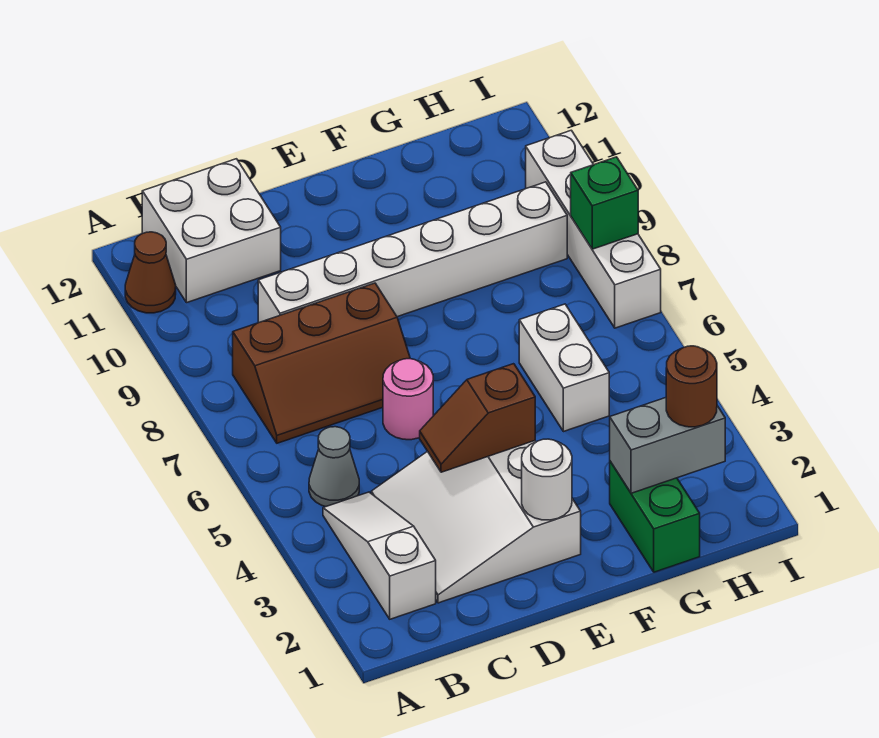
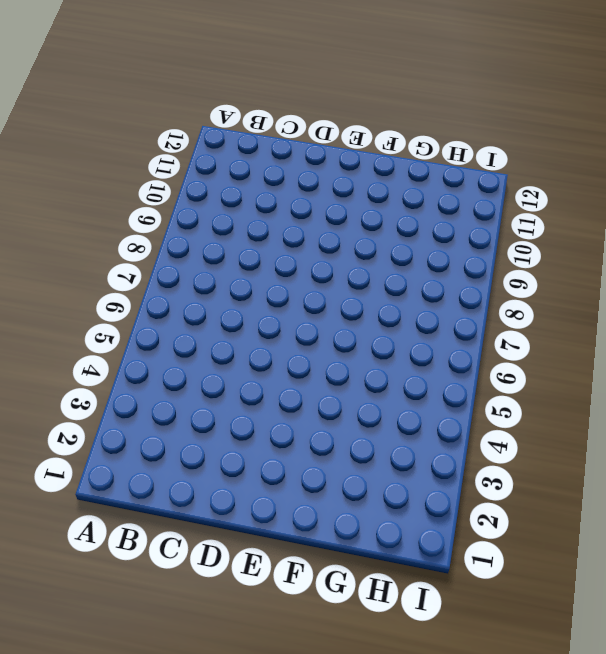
none -> brown 1x1 cone [125,232,176,313]
none -> white 1x3 slope [323,492,436,619]
none -> grey 1x1 cone [309,427,359,507]

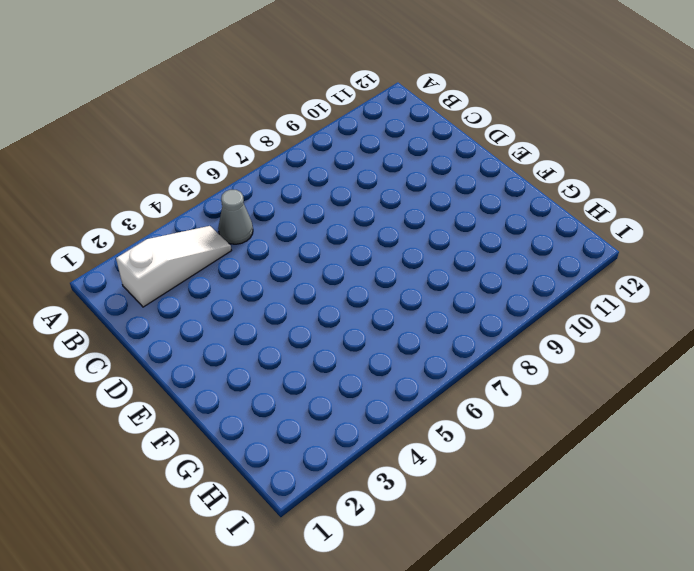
none -> brown 1x1 cone [125,232,176,313]
none -> brown 2x3 slope [233,283,410,443]
none -> white 2x2 brick [142,159,281,303]

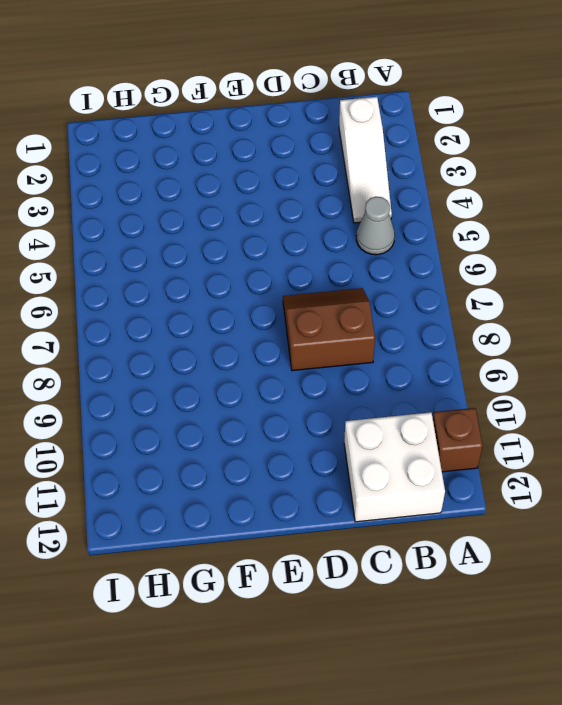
brown 1x1 brick [433,408,483,472] -> brown 1x1 cone [125,232,176,313]
brown 2x2 slope [283,288,375,371] -> brown 2x3 slope [233,283,410,443]
none -> white 3x3 slope [371,441,581,603]
none -> white 1x6 brick [258,182,567,323]
none -> pink 1x1 round brick [383,359,433,440]

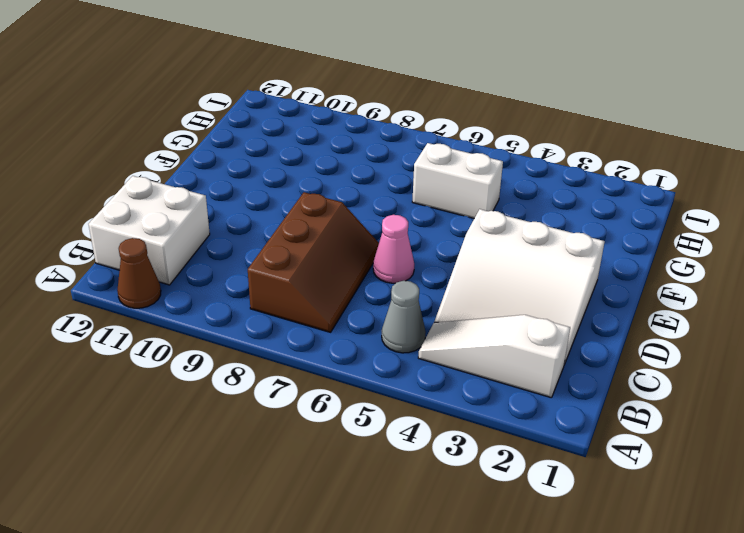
pink 1x1 cone [373,215,414,283] -> pink 1x1 round brick [383,359,433,440]
none -> white 1x6 brick [258,182,567,323]
none -> green 1x2 brick [610,461,700,572]
none -> white 1x4 brick [526,130,661,328]

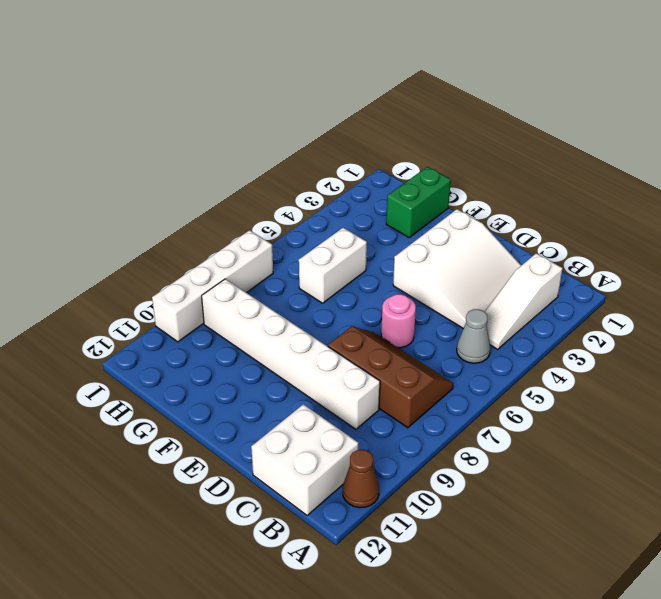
none -> brown 1x2 slope [420,364,535,472]
none -> white 1x1 round brick [522,439,572,520]
none -> grey 1x2 brick [610,398,725,493]

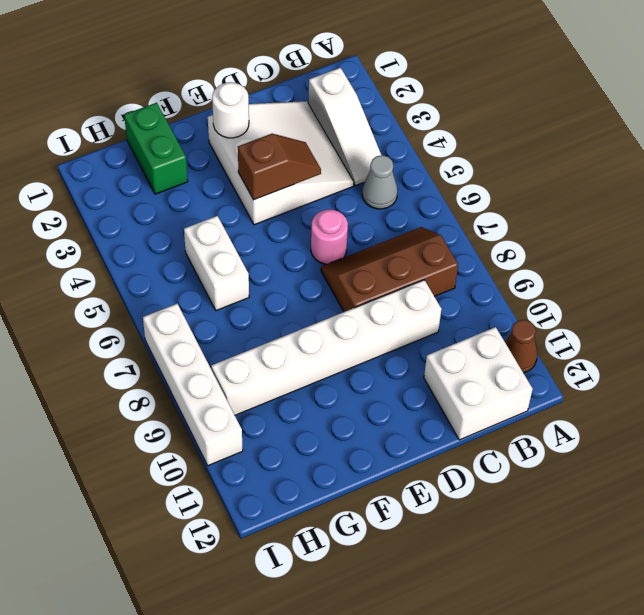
none -> grey 1x2 brick [610,398,725,493]
none -> green 1x1 brick [571,157,638,249]
none -> brown 1x1 round brick [666,346,717,427]

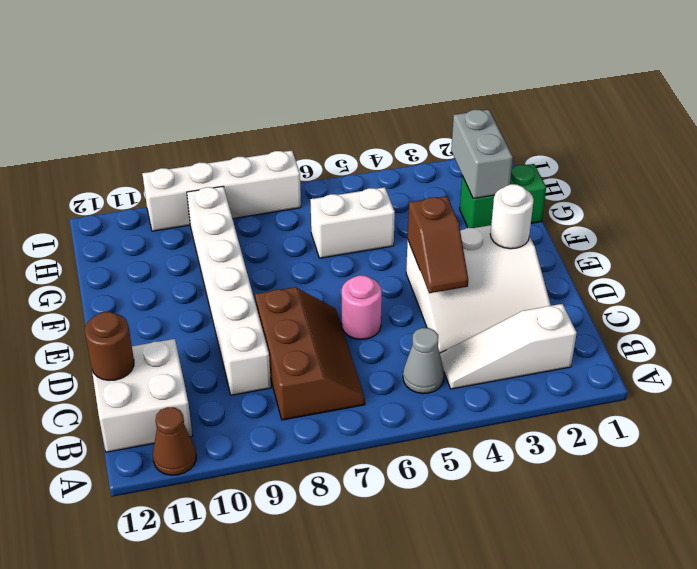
brown 1x1 round brick [85,312,134,380] -> brown 1x1 round brick moved to [666,346,717,427]
none -> green 1x1 brick [571,157,638,249]

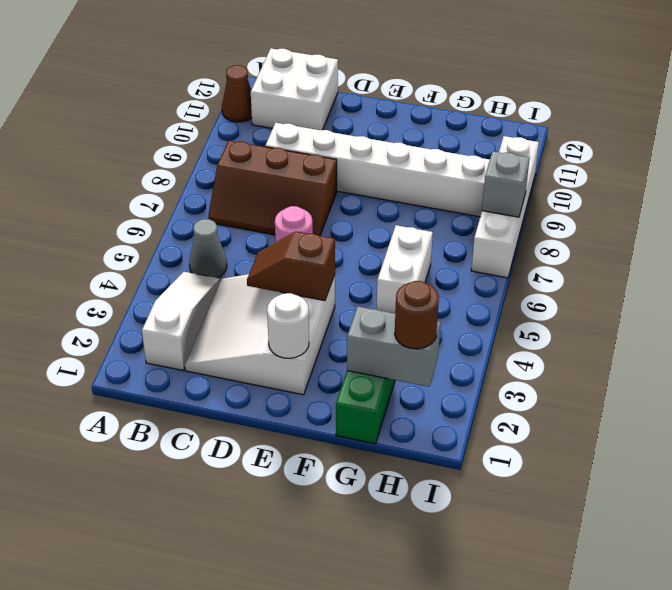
grey 1x1 brick [482,151,530,217] -> green 1x1 brick [571,157,638,249]

